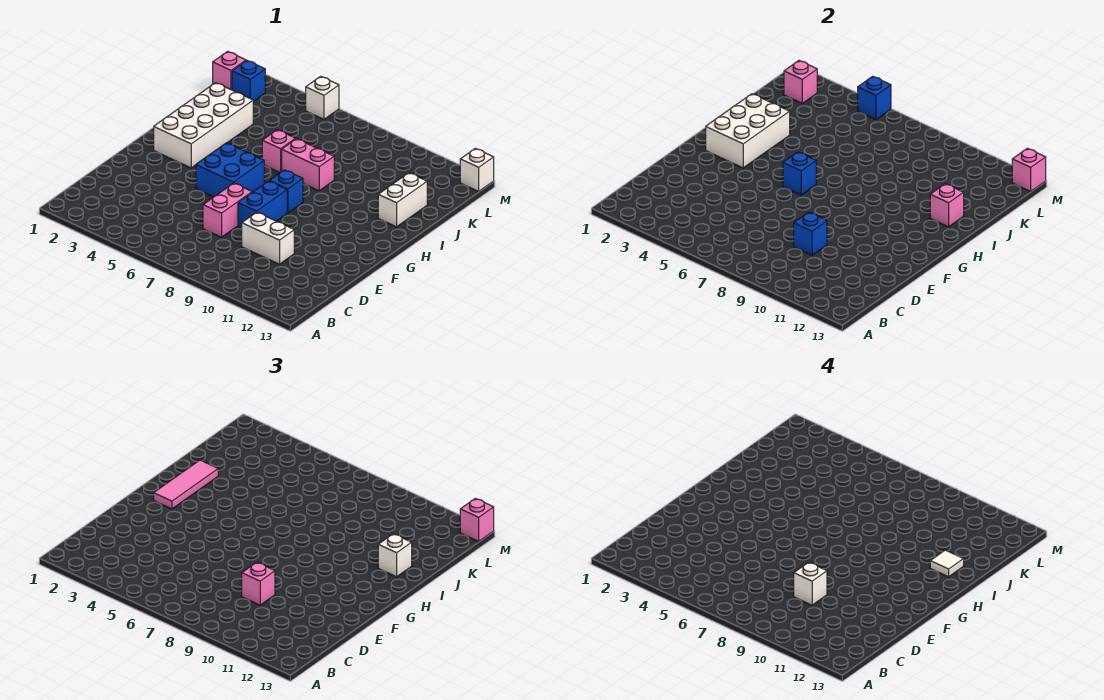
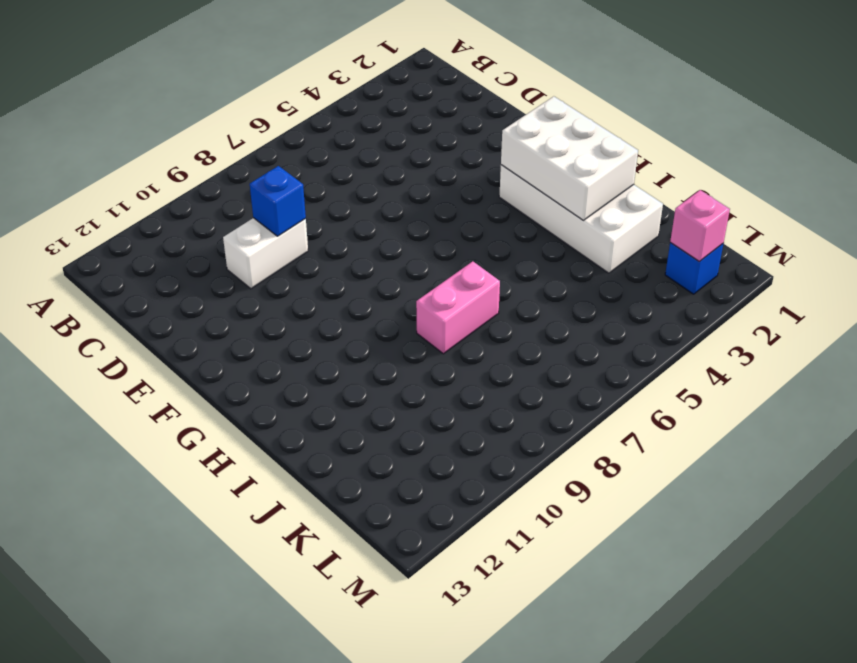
none -> pink 1x2 brick [203,183,252,237]
none -> blue 1x2 brick [238,181,287,228]
none -> blue 2x2 brick [196,143,264,197]

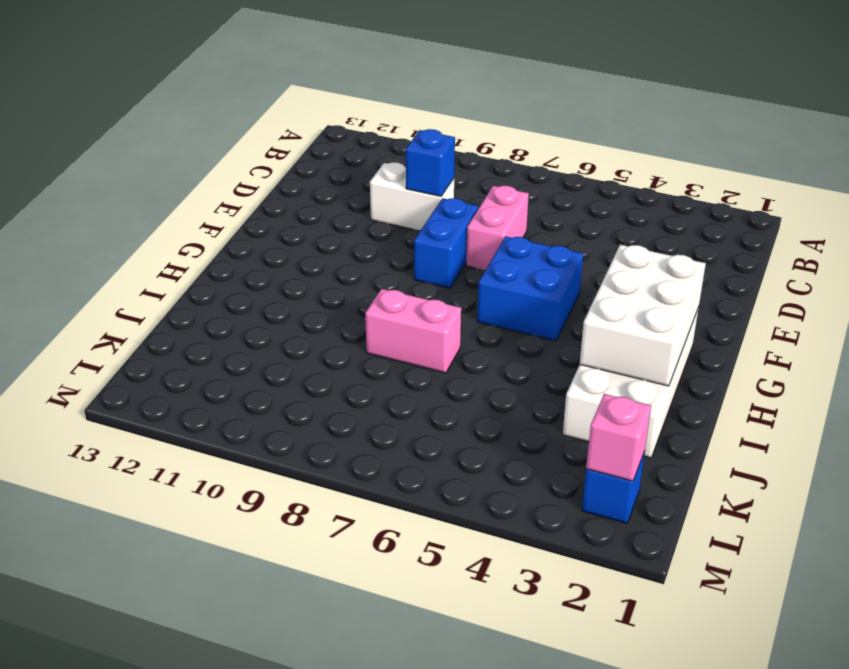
none -> blue 1x1 brick [270,170,303,213]
none -> pink 1x1 brick [262,130,295,172]
none -> white 1x2 brick [378,173,427,227]

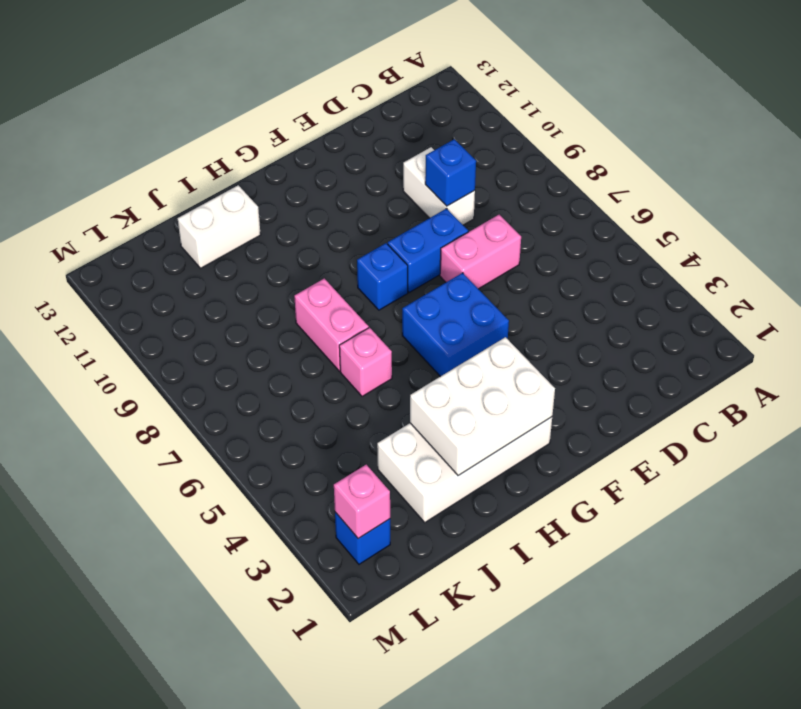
none -> pink 1x1 brick [213,51,246,90]
none -> white 1x1 brick [306,76,339,119]
none -> white 1x1 brick [460,148,494,191]

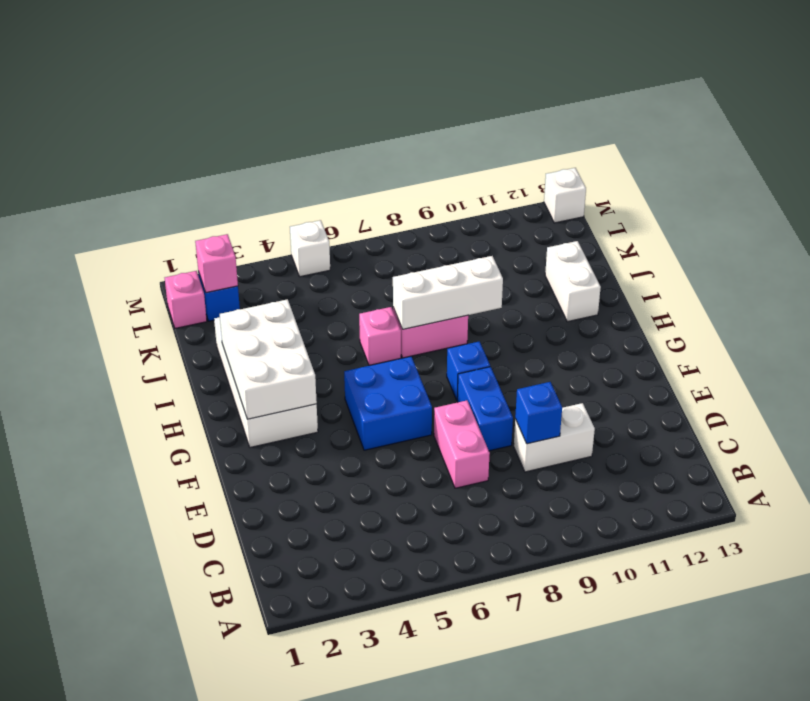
white 1x3 brick [393,256,503,329] -> none
none -> blue 1x1 brick [783,152,816,195]
none -> pink 1x1 brick [930,184,964,227]
none -> blue 1x1 brick [858,76,891,119]

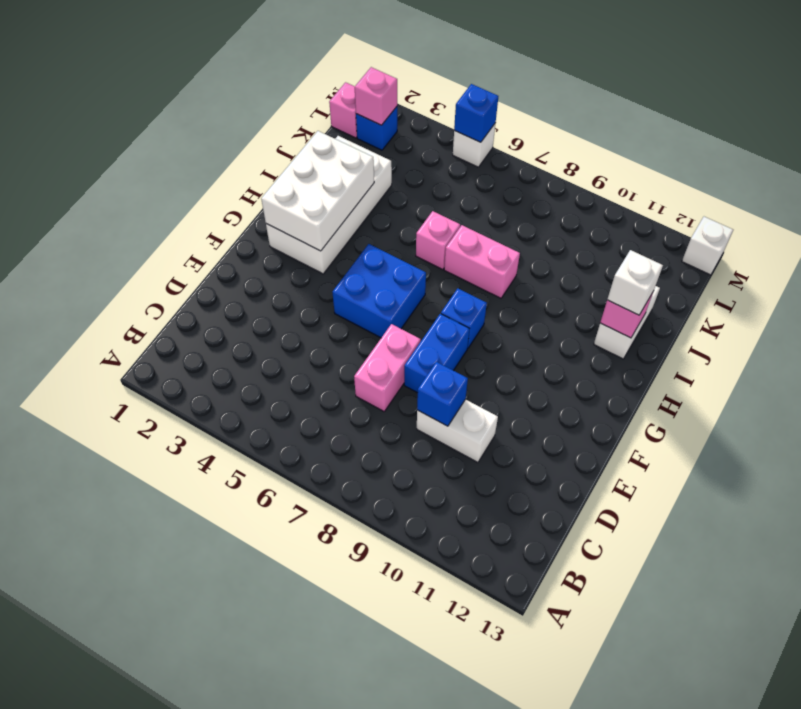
none -> blue 1x1 brick [783,152,816,195]
none -> pink 1x1 brick [1012,148,1046,191]
none -> pink 1x1 brick [242,562,275,605]

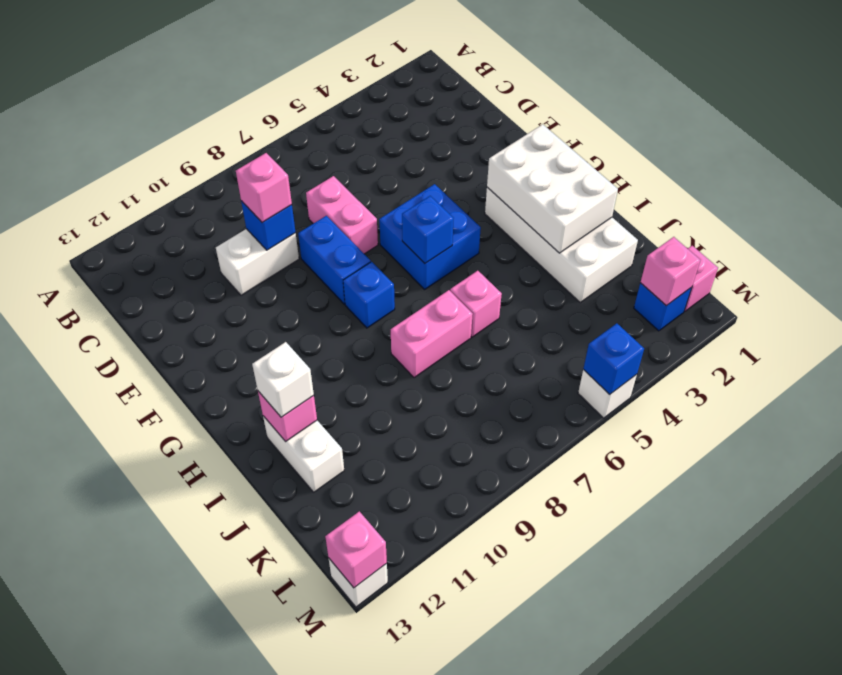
none -> pink 1x3 tile [154,460,218,509]
none -> pink 1x1 brick [460,498,494,541]
none -> white 1x1 brick [794,562,827,605]

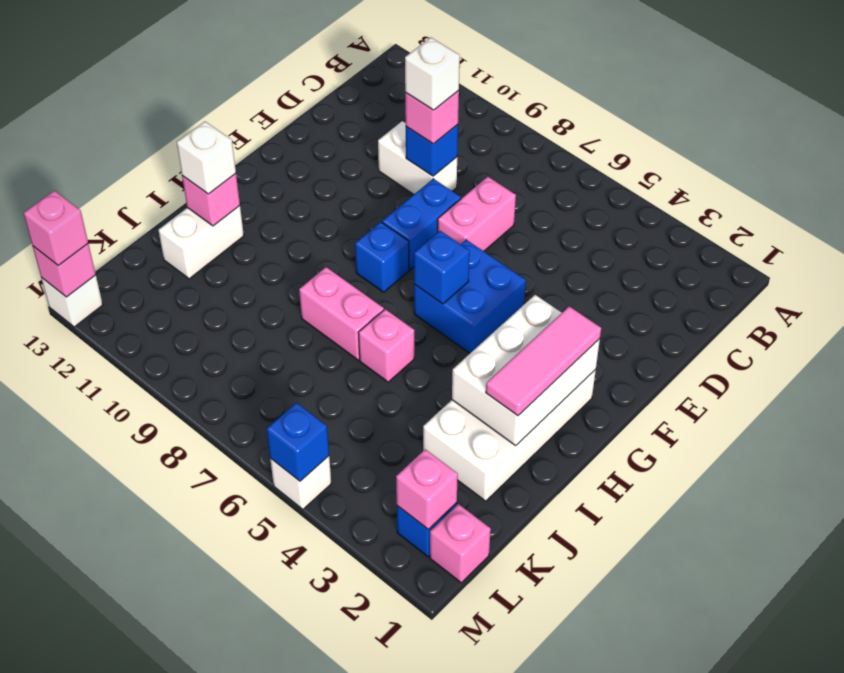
none -> white 1x1 tile [930,550,964,577]

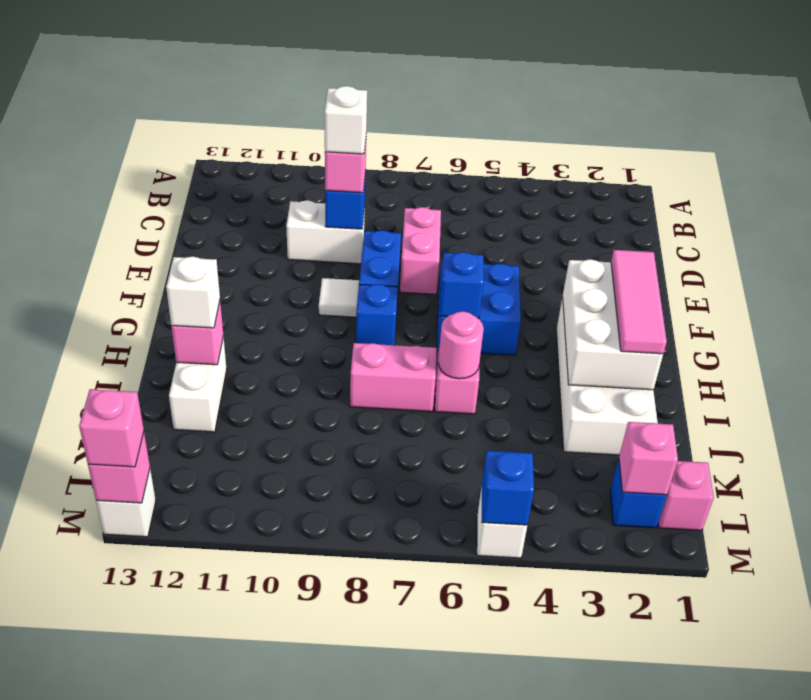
white 1x1 tile [319,278,359,317] -> white 1x1 tile moved to [930,550,964,577]
pink 1x1 round brick [438,311,484,379] -> none

